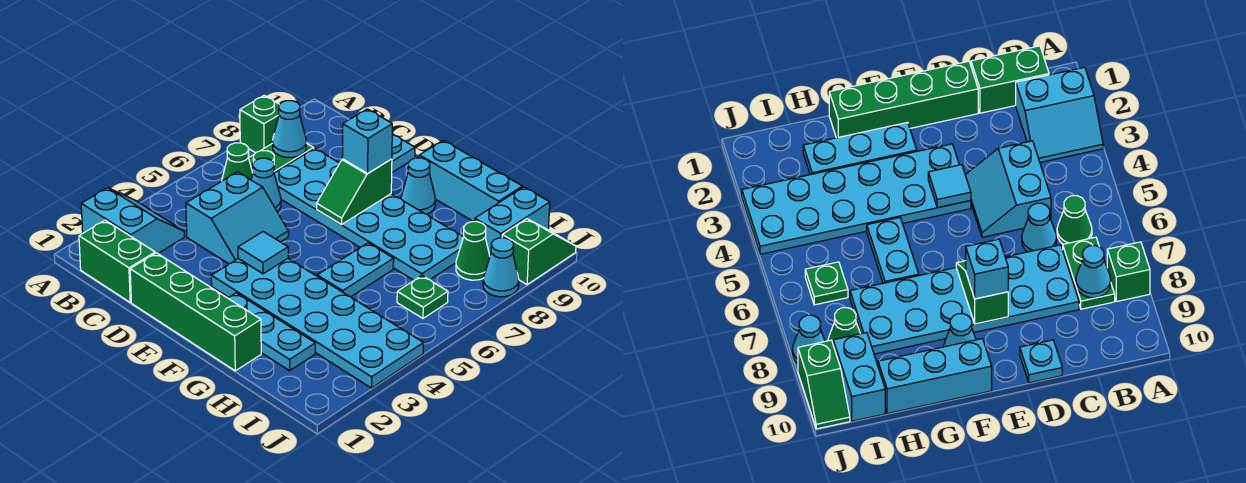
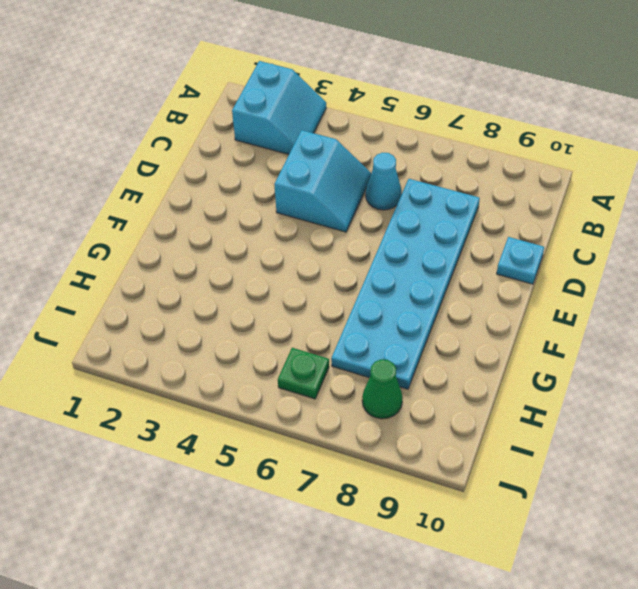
cyan 2x2 slope [274,130,371,232] -> cyan 2x2 slope turned to [186,172,288,264]
none -> green 1x1 brick [240,95,279,153]
none -> green 1x2 brick [79,220,155,302]
none -> green 1x1 cone [222,143,253,181]

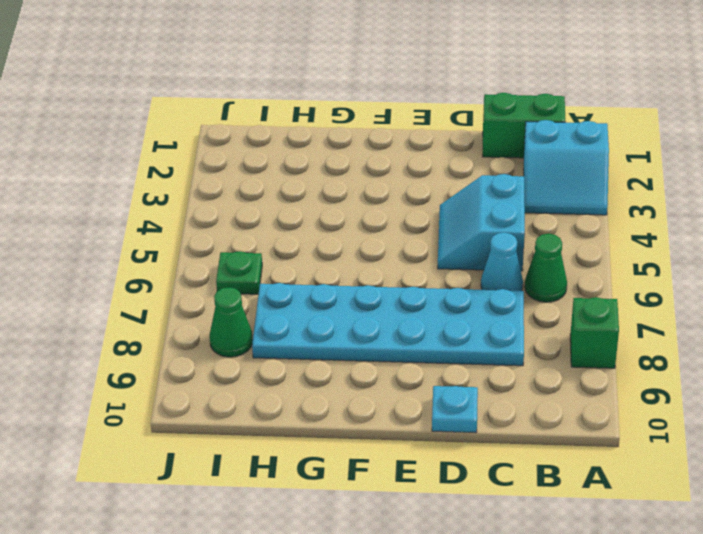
none -> green 1x2 plate [249,143,314,173]
none -> green 1x4 brick [130,253,261,371]
none -> cyan 2x6 plate [211,259,424,388]

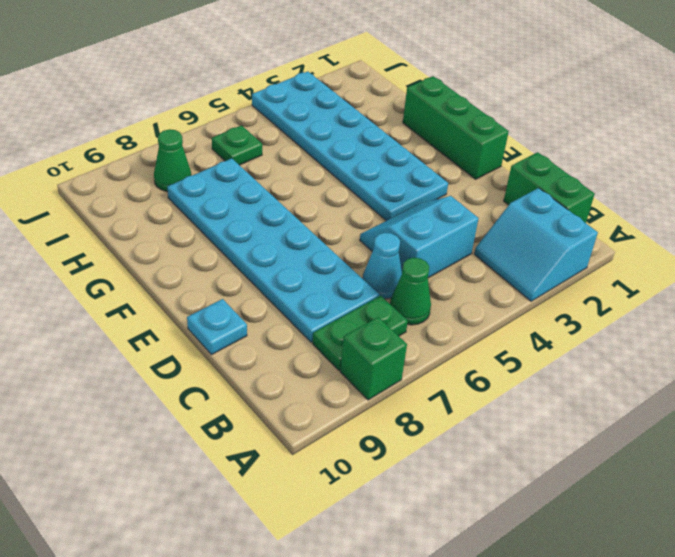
green 1x3 brick [403,76,509,179] -> green 1x4 brick [130,253,261,371]
none -> cyan 1x3 plate [228,293,315,371]
none -> cyan 1x1 cone [401,158,435,214]
none -> cyan 1x3 brick [419,140,522,222]

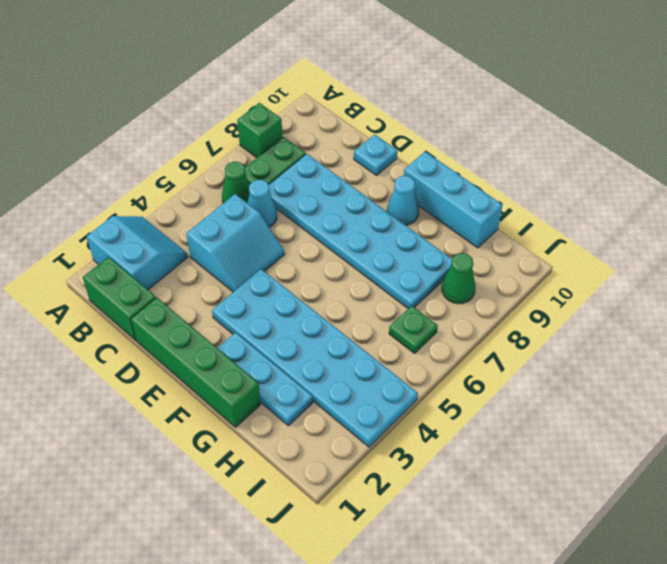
none -> cyan 1x2 plate [317,243,394,297]
none -> cyan 1x2 brick [475,187,550,255]
none -> cyan 1x1 cone [483,238,519,297]

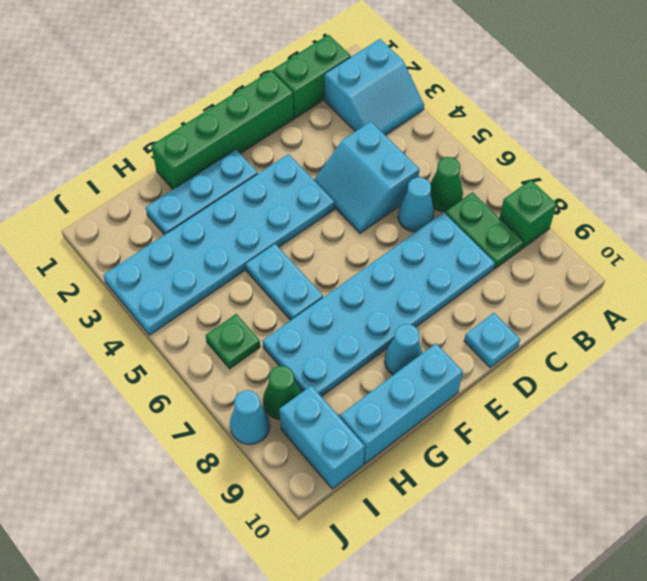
none -> green 1x2 slope [502,219,576,285]
none -> cyan 1x1 cone [273,101,306,157]
none -> cyan 1x1 tile [238,232,288,274]

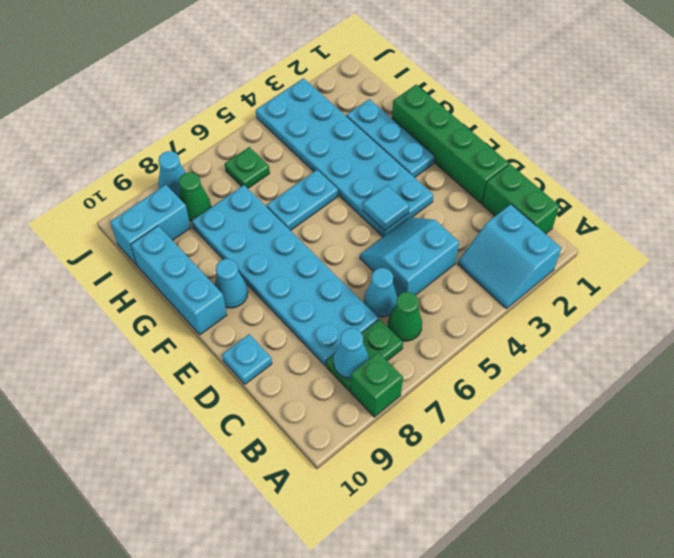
none -> green 1x2 slope [502,219,576,285]
none -> green 1x2 slope [317,159,392,225]
none -> cyan 1x1 brick [342,109,392,173]

